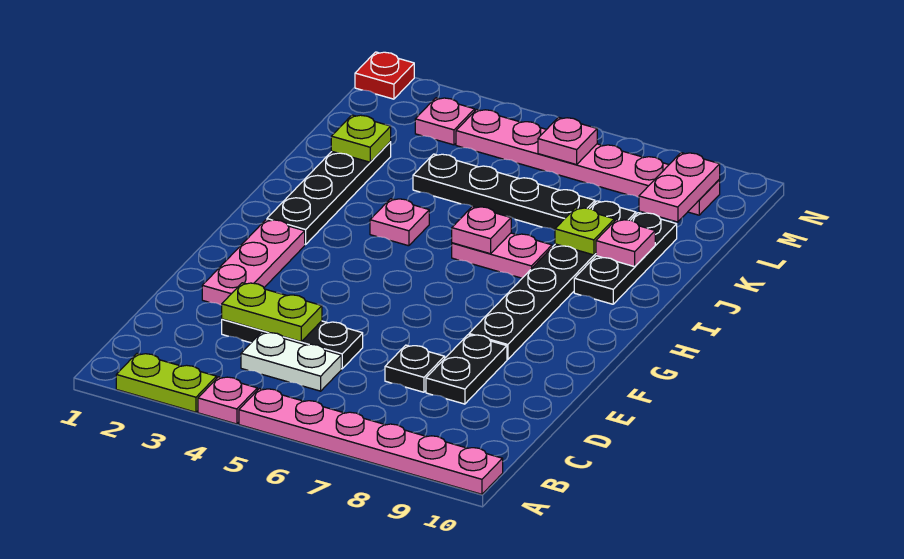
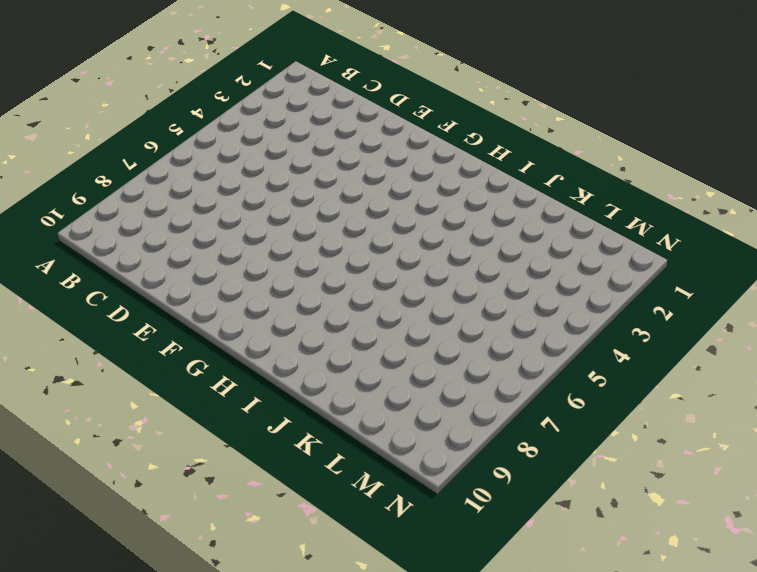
none -> lime 1x2 plate [116,353,217,412]
none -> pink 1x1 plate [198,377,257,424]
none -> pink 1x6 plate [239,389,503,494]

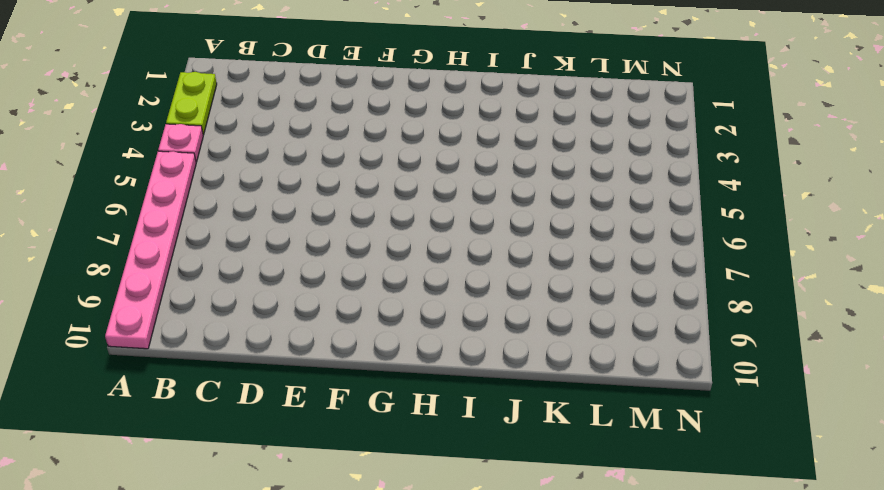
none -> white 1x2 plate [241,332,341,391]
none -> black 1x3 plate [222,319,363,369]
none -> black 1x1 plate [385,345,445,392]

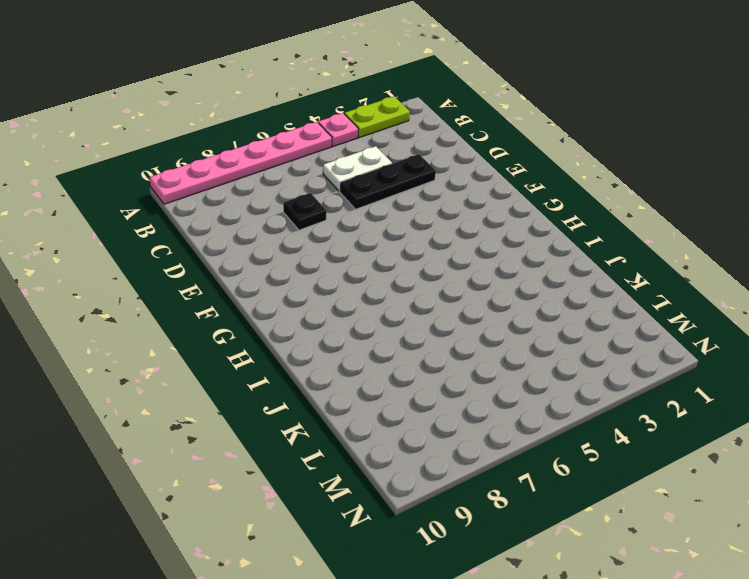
none -> black 1x2 plate [426,335,507,404]
none -> pink 1x3 plate [202,220,305,305]
none -> black 1x6 plate [469,201,636,360]

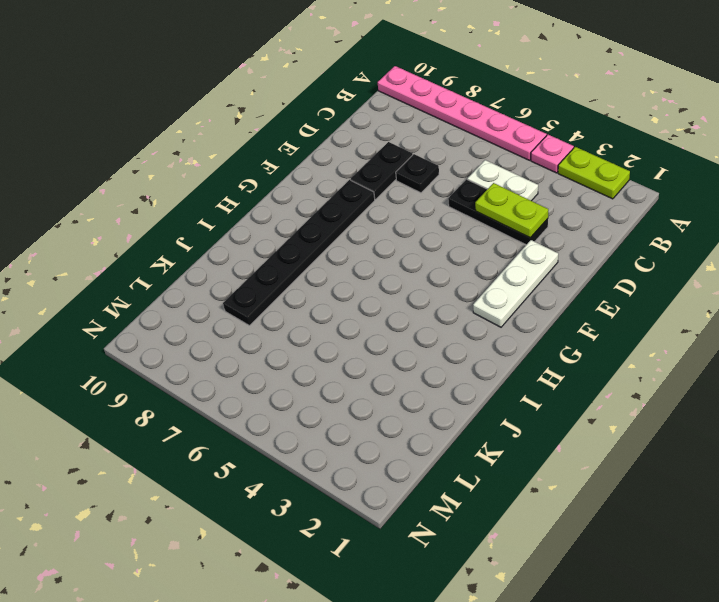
white 1x3 plate [473,240,558,327] -> pink 1x3 plate [202,220,305,305]
none -> black 1x4 plate [267,142,391,245]
none -> pink 1x1 plate [370,199,429,246]
none -> pink 1x2 plate [452,233,552,278]

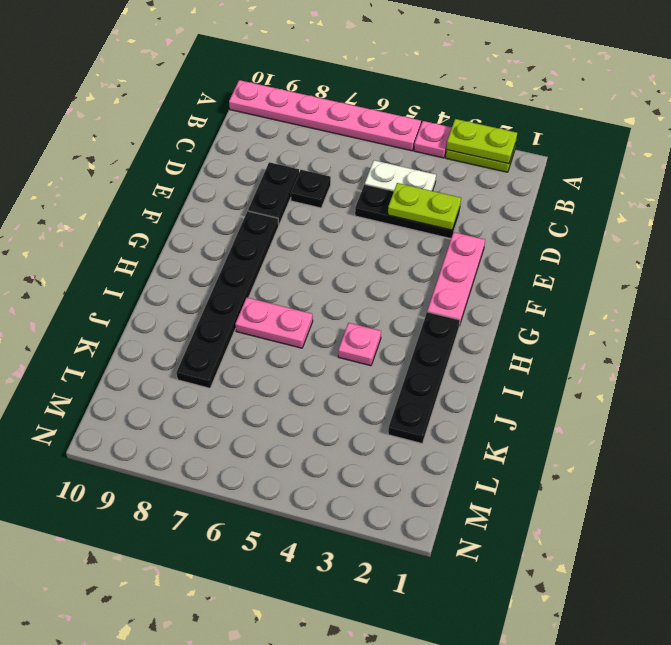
lime 1x2 plate [446,119,517,164] -> none
none -> black 1x3 plate [574,213,677,304]
none -> black 1x4 plate [413,154,595,230]
none -> pink 1x1 plate [415,98,475,145]

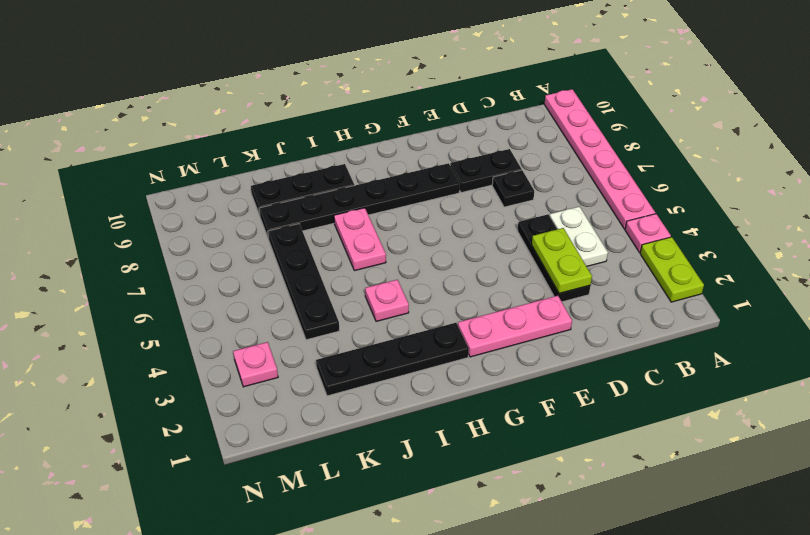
none -> pink 1x6 plate [456,109,720,215]
none -> red 1x1 plate [355,52,414,99]
none -> pink 1x1 plate [452,207,511,254]

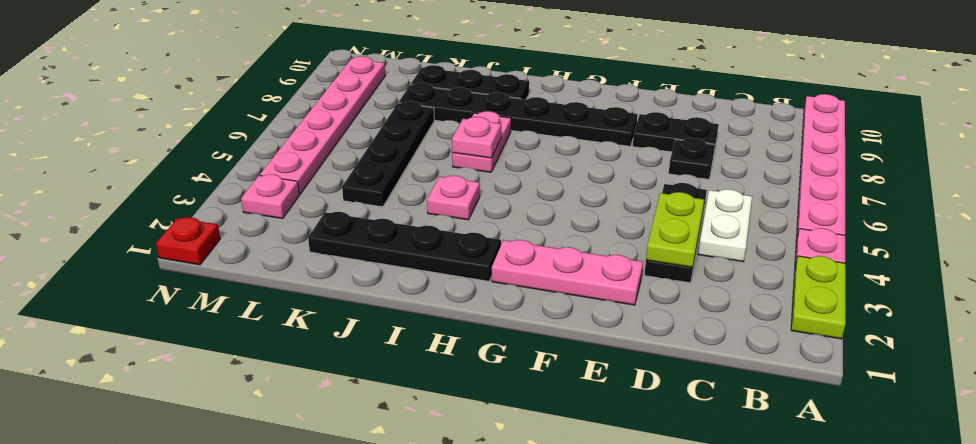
none -> lime 1x1 plate [555,208,614,255]
none -> pink 1x1 plate [596,219,655,267]
none -> lime 1x1 plate [331,115,391,162]

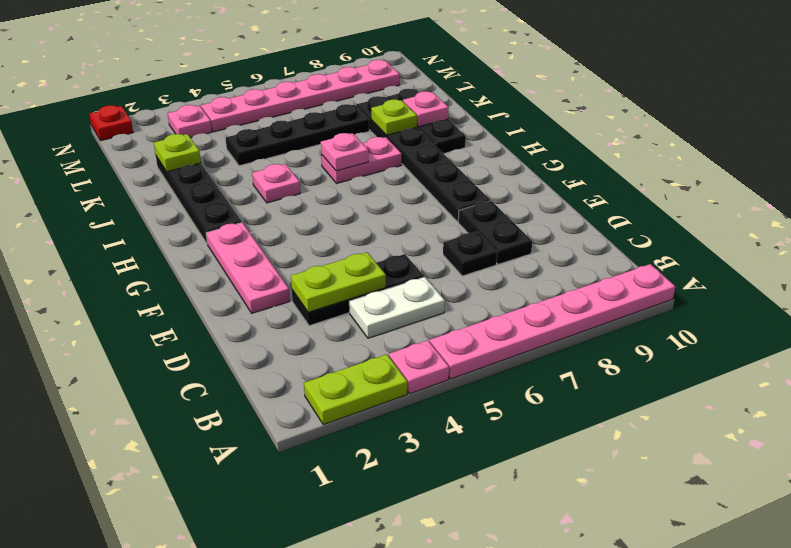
none -> pink 1x2 plate [639,153,720,222]
none -> pink 1x1 plate [538,117,597,165]

